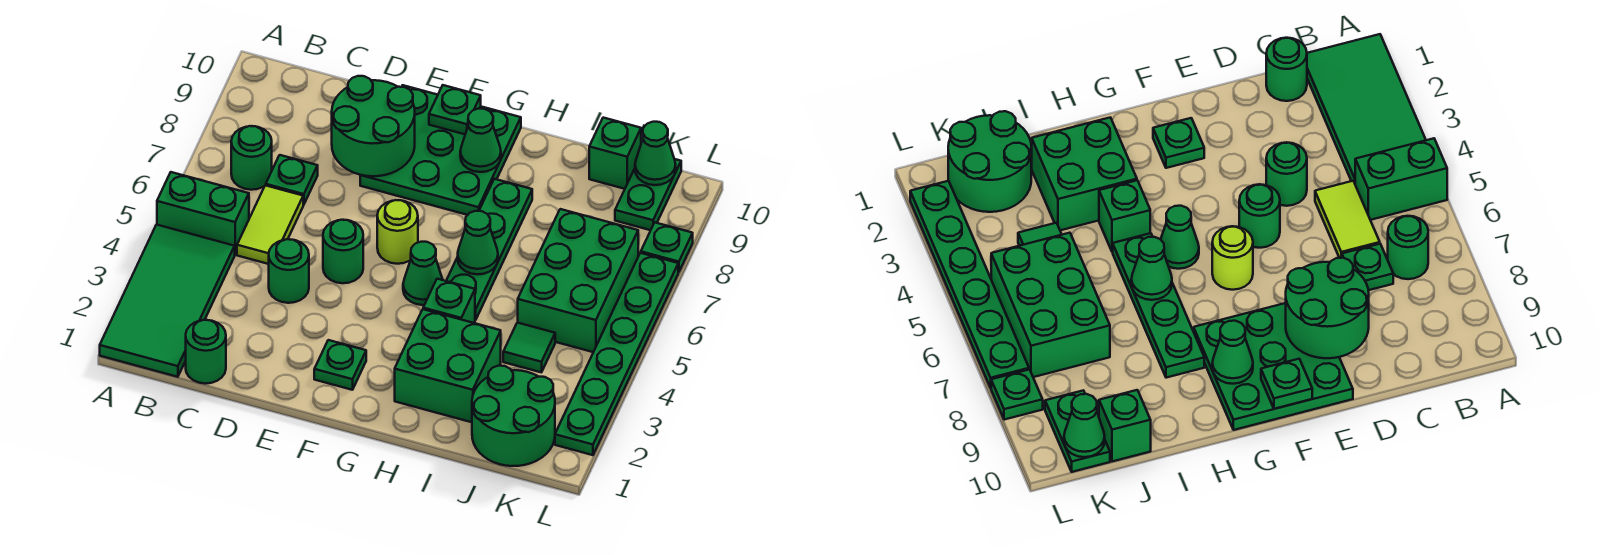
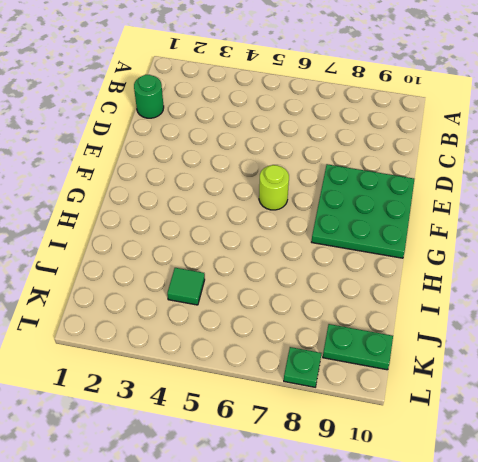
none -> green 2x4 tile [100,225,235,377]
none -> green 1x2 brick [157,172,249,254]
none -> green 1x1 round brick [231,126,272,190]

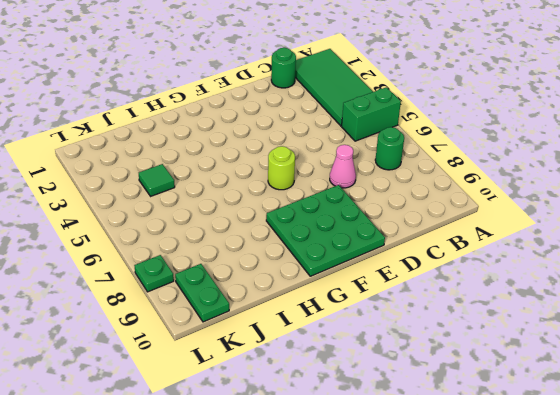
pink 1x1 cone [330,145,356,188] -> none
none -> lime 1x2 tile [237,185,303,264]
none -> green 1x1 plate [266,155,318,205]
none -> green 1x1 round brick [269,239,309,303]

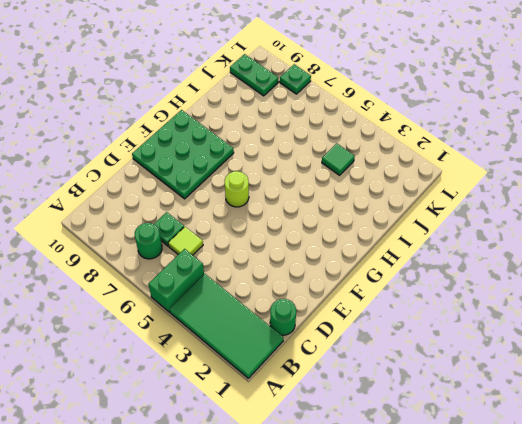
lime 1x1 tile [168,227,203,255] -> lime 1x2 tile [237,185,303,264]
none -> green 1x1 round brick [269,239,309,303]
none -> green 1x1 round brick [323,220,363,283]
none -> green 1x1 plate [314,340,366,390]

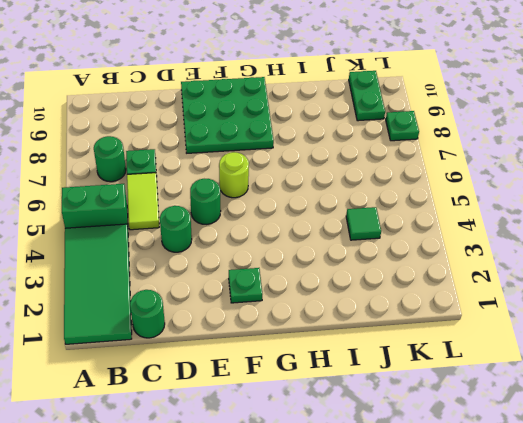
none -> green 1x1 cone [403,242,443,305]
none -> green 2x2 brick [395,309,501,422]
none -> green 1x1 brick [423,279,475,323]

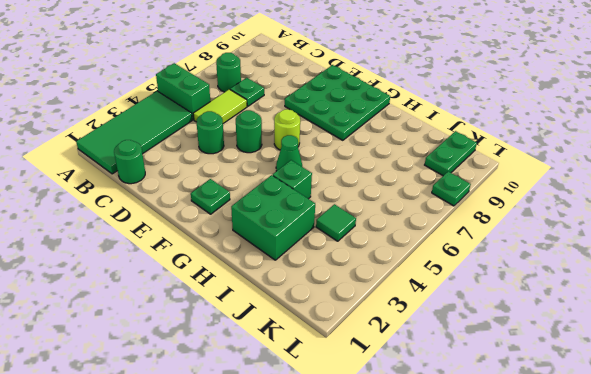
none -> green 1x4 plate [446,179,532,320]
none -> green 2x2 round brick [472,366,555,466]
none -> green 2x3 brick [518,209,638,352]

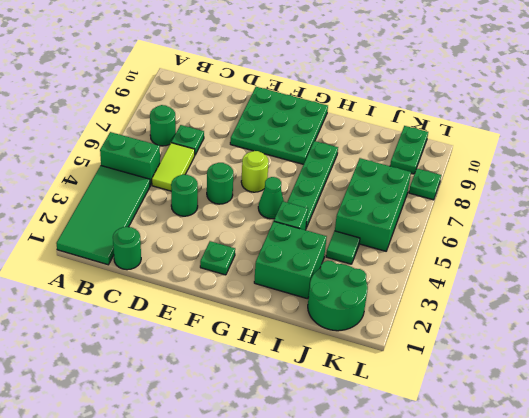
none -> green 1x1 brick [589,118,641,189]
none -> green 1x6 plate [555,253,678,455]
none -> green 2x2 round brick [332,76,415,176]

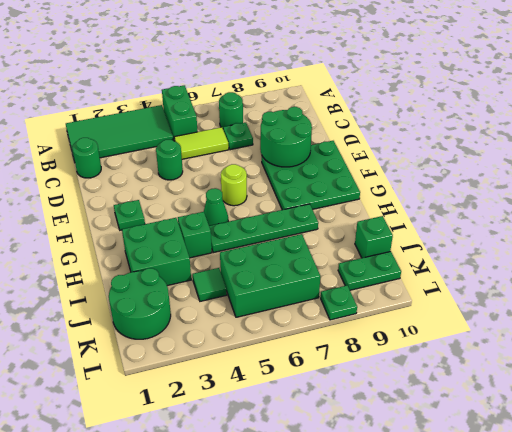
none -> green 1x1 round brick [323,220,363,283]
none -> green 1x6 plate [555,253,678,455]
none -> green 1x1 plate [429,85,481,134]

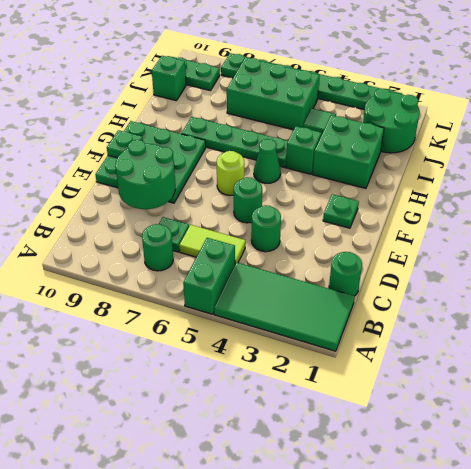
none -> green 1x1 cone [460,109,501,172]
none -> green 1x1 cone [458,211,498,274]
none -> green 1x1 cone [635,122,676,185]

